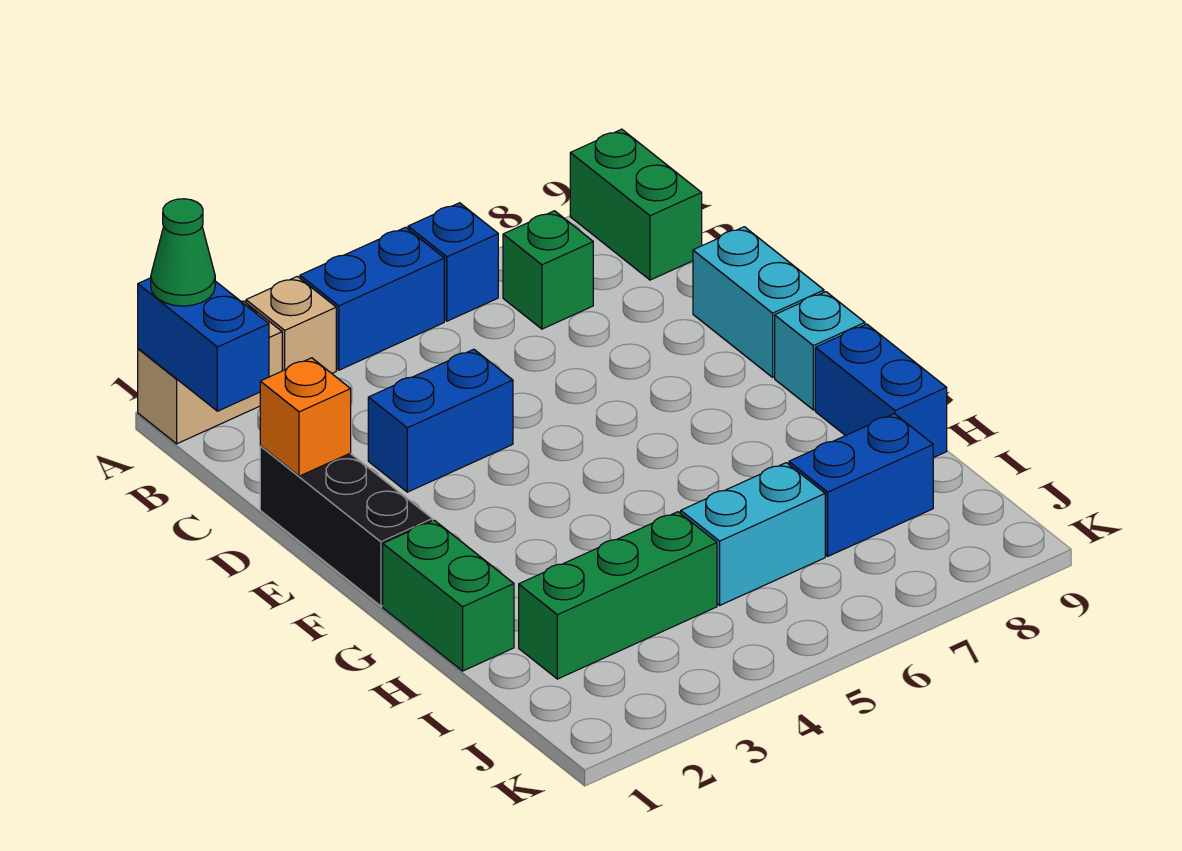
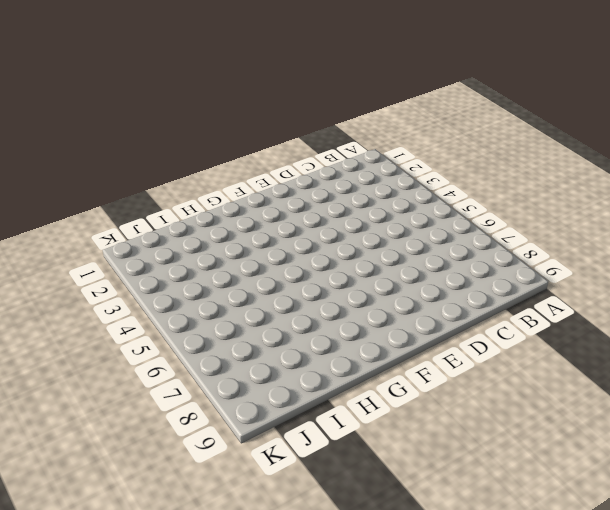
none -> tan 1x2 brick [138,301,282,444]
none -> tan 1x1 brick [246,276,336,373]
none -> blue 1x2 brick [300,227,444,370]

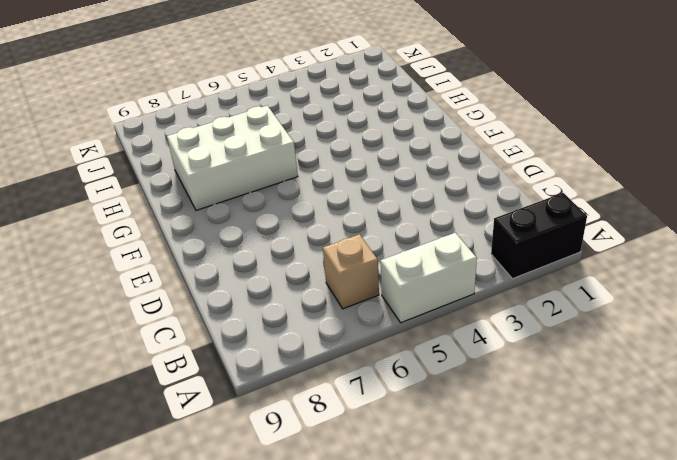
black 1x2 brick [491,193,587,279] -> tan 1x2 brick [138,301,282,444]
white 1x2 brick [381,233,477,323] -> blue 1x2 brick [300,227,444,370]
tan 1x1 brick [323,234,379,309] -> tan 1x1 brick moved to [246,276,336,373]
white 2x3 brick [167,105,298,210] -> none
none -> blue 1x1 brick [408,203,498,321]
none -> green 1x2 brick [570,129,702,280]
none -> green 1x1 brick [503,211,593,329]

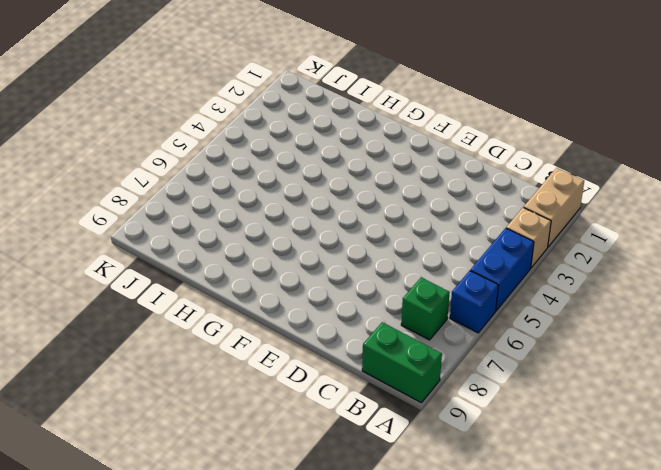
none -> black 1x3 brick [260,446,432,606]
none -> blue 1x2 brick [368,349,513,492]
none -> cyan 1x2 brick [693,227,824,377]

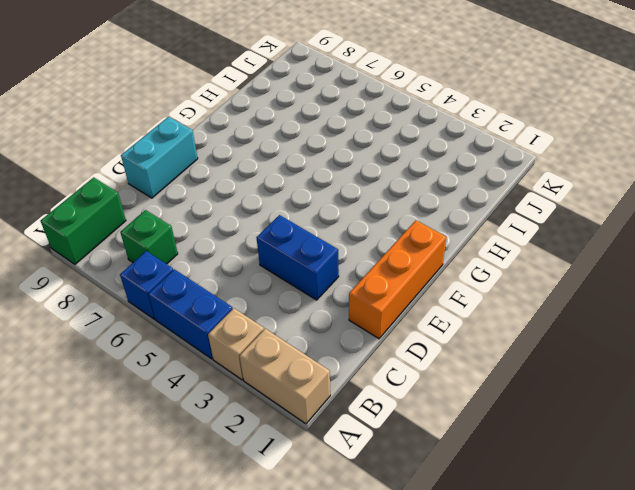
orange 1x3 brick [349,220,446,339] -> black 1x3 brick [260,446,432,606]
none -> cyan 1x1 brick [775,292,865,410]
none -> green 1x2 brick [383,520,514,671]
none -> blue 1x2 brick [815,324,947,458]

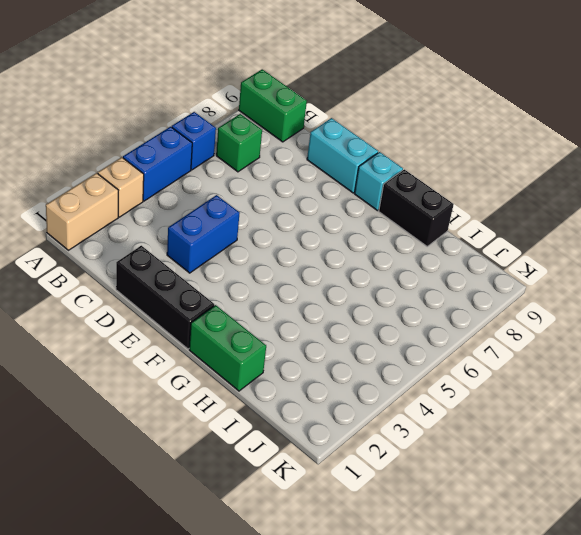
black 1x2 brick [379,169,454,246] -> blue 1x2 brick [815,324,947,458]
none -> green 1x3 brick [519,512,717,679]
none -> cyan 1x2 brick [681,463,825,605]
none -> blue 1x2 brick [789,414,933,556]

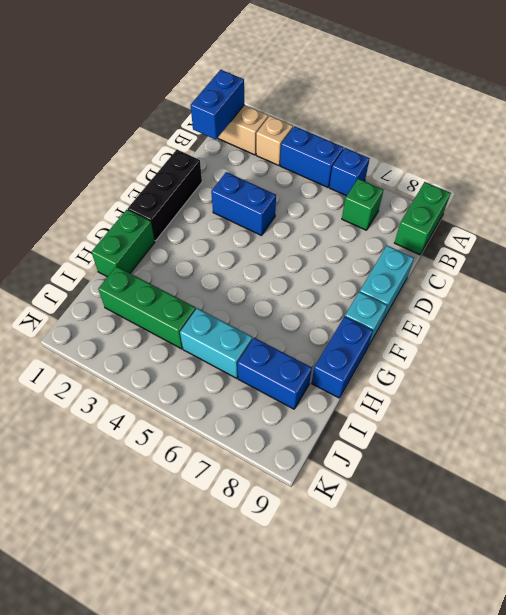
none -> orange 1x1 brick [260,358,351,476]
none -> green 1x1 cone [151,199,215,306]

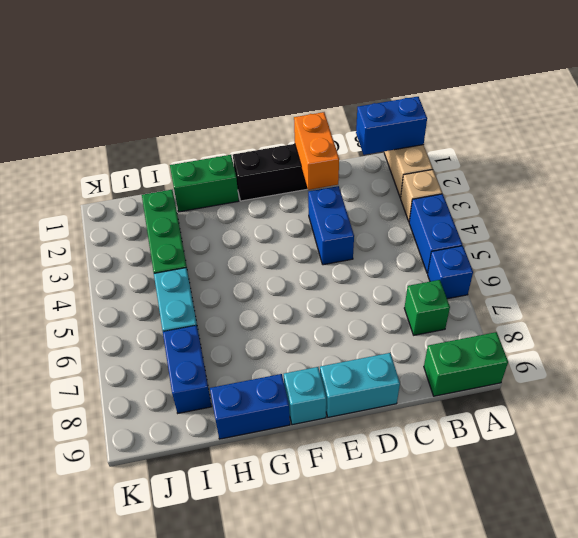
orange 1x2 brick [294,112,339,190] -> orange 1x1 brick [260,358,351,476]
none -> green 1x1 cone [151,199,215,306]

